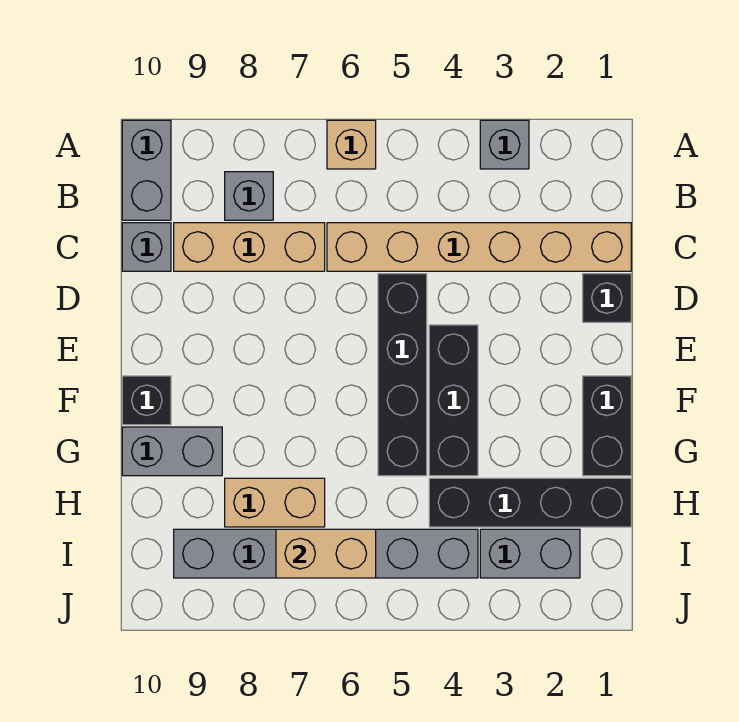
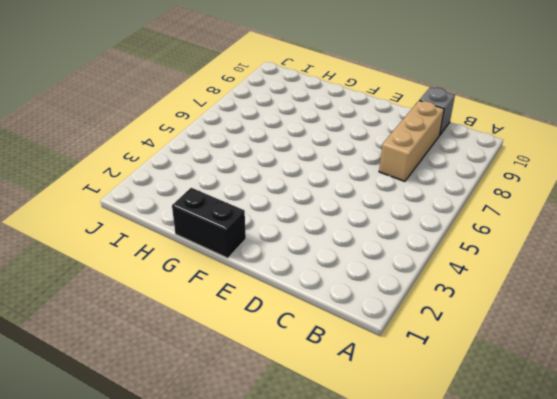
none -> grey 1x1 brick [480,120,529,169]
none -> tan 1x1 brick [327,120,376,169]
none -> grey 1x2 brick [122,120,171,220]

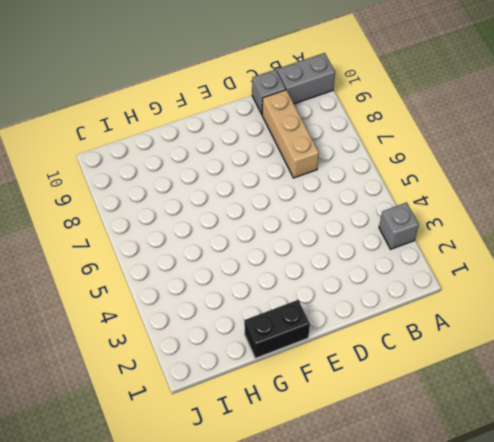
none -> tan 1x1 brick [327,120,376,169]
none -> grey 1x1 brick [225,172,273,220]
none -> tan 1x6 brick [327,223,631,271]

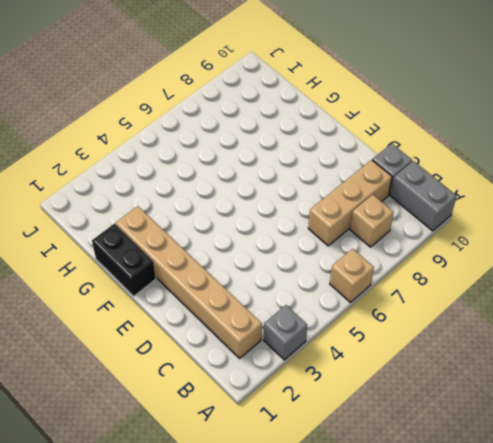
tan 1x6 brick [116,206,262,358] -> tan 1x6 brick turned to [327,223,631,271]
tan 1x1 brick [350,195,394,247] -> grey 1x1 brick [225,172,273,220]
none -> black 1x1 brick [583,274,631,322]
none -> black 1x4 brick [378,274,427,476]
none -> black 1x3 brick [429,325,478,476]

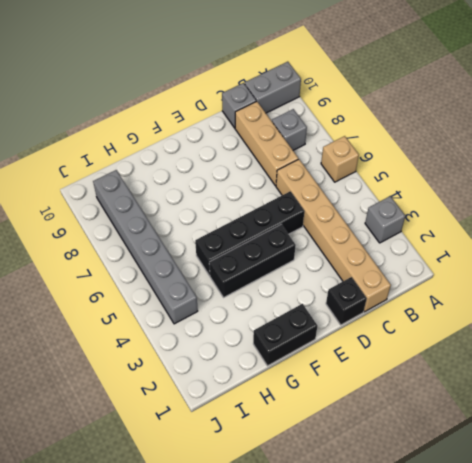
none -> black 1x1 brick [122,376,171,425]
none -> grey 1x2 brick [122,427,222,476]
none -> black 1x4 brick [429,478,631,527]

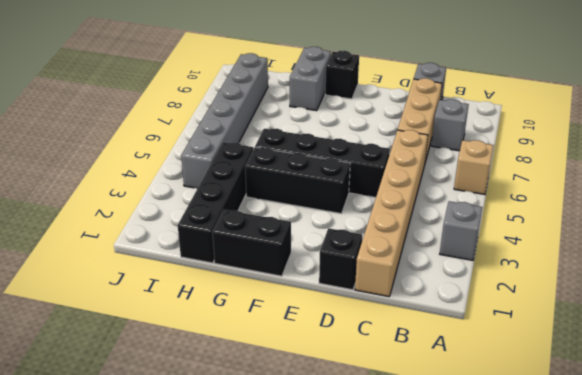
none -> grey 1x2 brick [122,120,171,220]
none -> tan 1x2 brick [225,478,325,527]
none -> grey 1x2 brick [480,529,580,578]

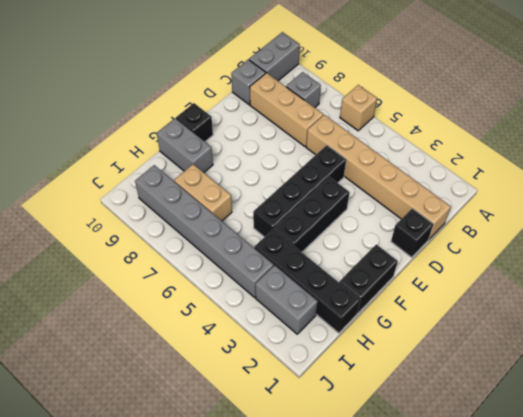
none -> grey 1x1 brick [480,120,529,169]
none -> tan 1x2 brick [276,529,376,578]

